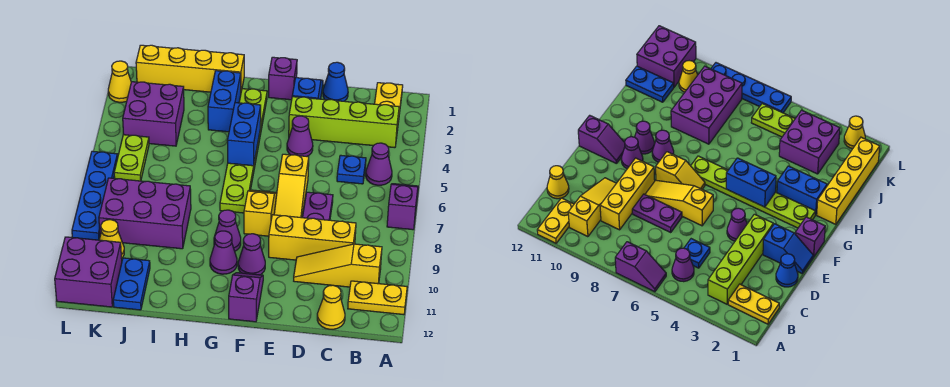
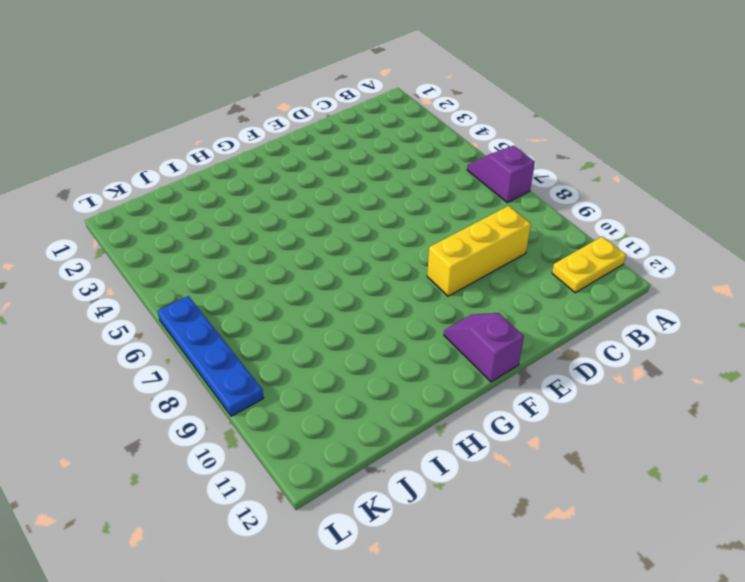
none -> yellow 1x2 plate [375,83,403,122]
none -> lime 1x4 brick [289,97,399,148]
none -> purple 1x1 cone [366,143,392,185]
none -> yellow 1x3 slope [294,244,382,287]

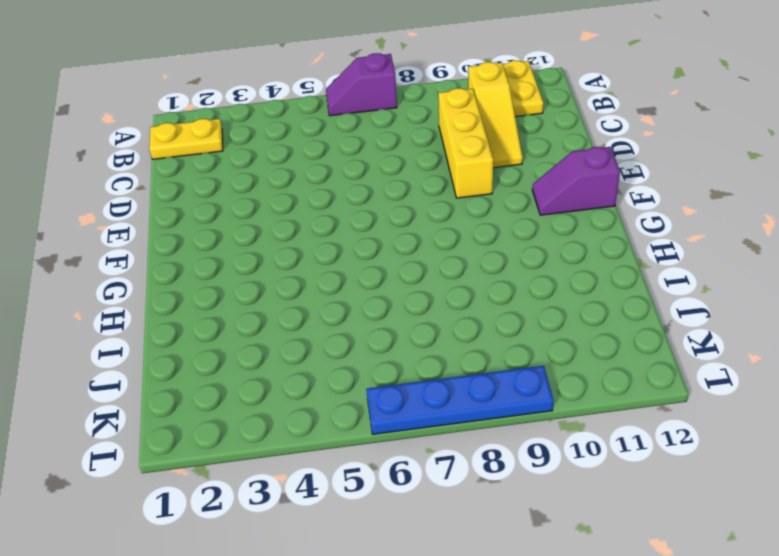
none -> lime 1x4 brick [289,97,399,148]
none -> purple 1x1 cone [366,143,392,185]
none -> blue 1x1 plate [337,155,366,184]
none -> yellow 1x1 cone [317,285,345,329]

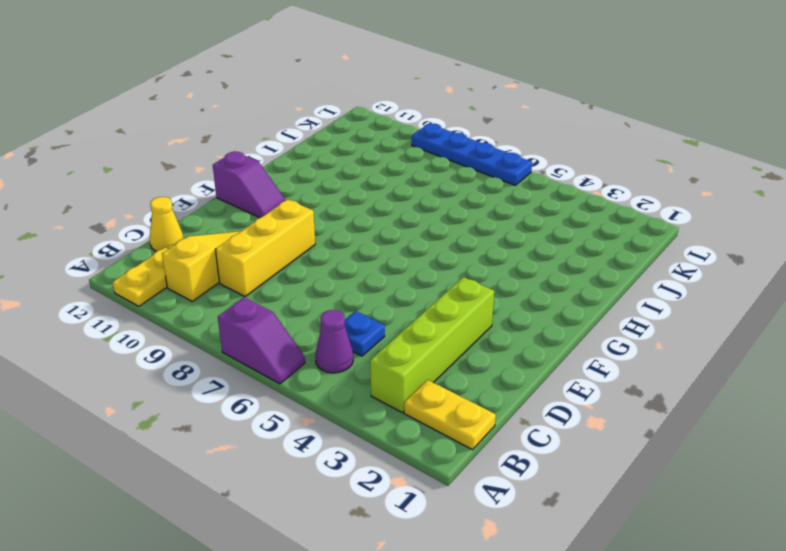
none -> blue 1x1 cone [323,62,348,101]
none -> purple 1x2 plate [303,192,333,220]
none -> blue 1x2 slope [292,78,323,99]
none -> purple 1x1 cone [287,116,313,156]

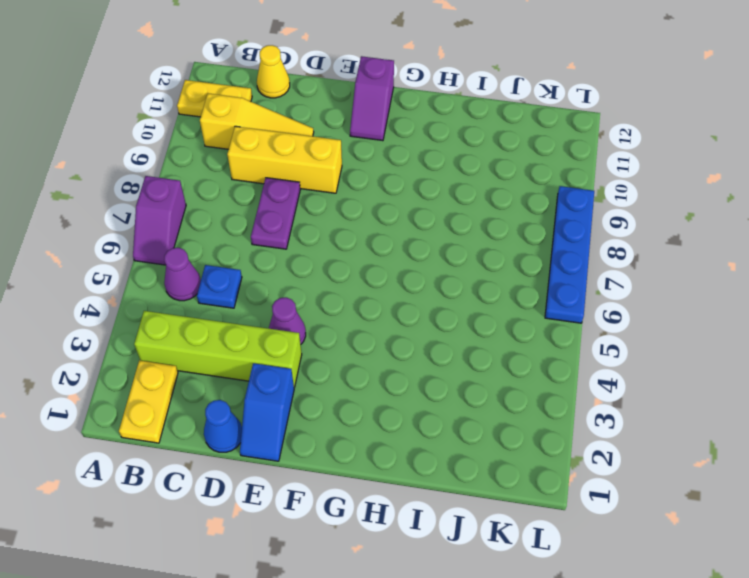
none -> yellow 1x3 slope [274,154,309,218]
none -> purple 1x1 brick [269,57,297,100]
none -> yellow 1x2 slope [244,190,277,236]
none -> purple 1x1 cone [238,234,265,275]

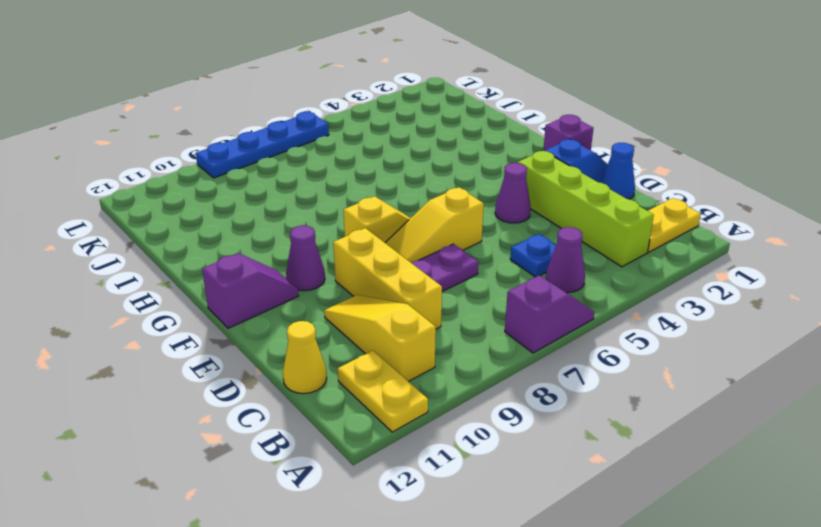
none -> lime 1x6 plate [220,89,267,213]
none -> purple 1x1 cone [214,210,241,251]
none -> purple 1x1 cone [210,231,237,274]
none -> yellow 1x4 brick [136,45,244,92]

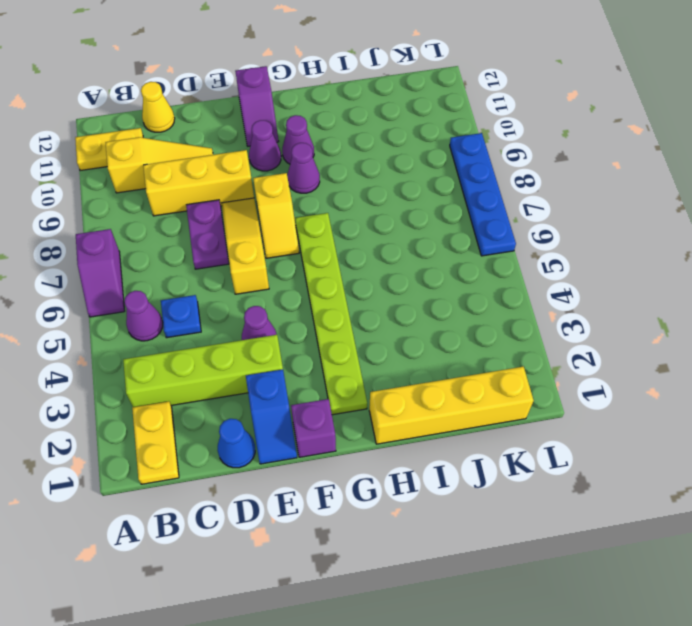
none -> blue 1x2 brick [208,71,241,132]
none -> purple 2x3 brick [99,178,191,249]
none -> purple 2x2 brick [123,82,184,146]
none -> blue 1x2 plate [113,258,150,310]

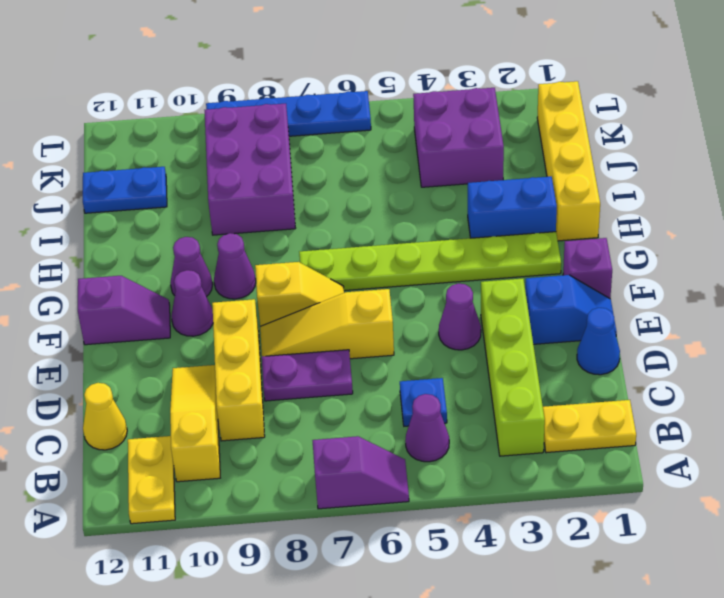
none -> lime 1x2 plate [114,135,149,181]
none -> yellow 1x1 cone [99,220,124,258]
none -> purple 2x2 brick [55,237,122,307]
none -> yellow 1x1 cone [108,61,131,102]

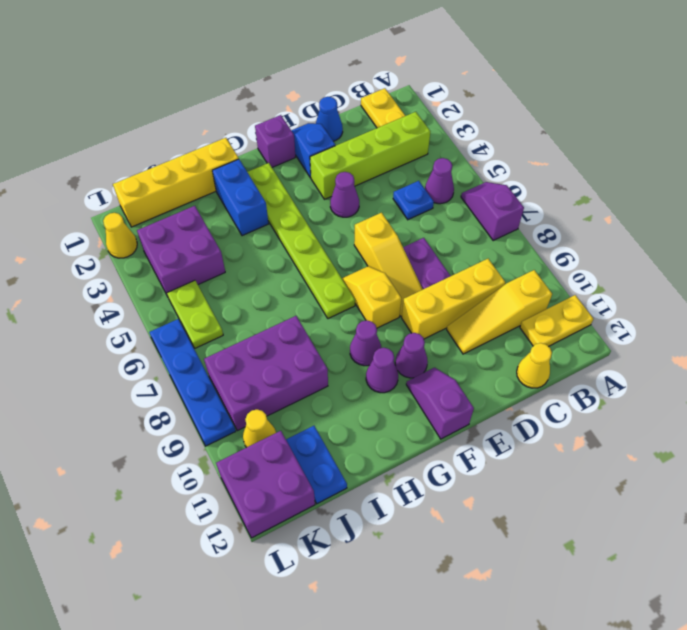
none -> blue 1x2 brick [228,103,261,166]

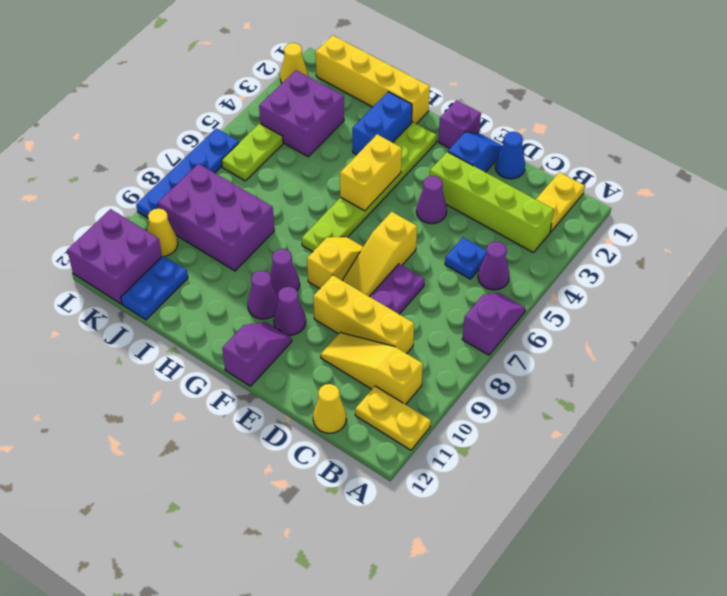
yellow 1x2 brick [340,134,402,211] -> blue 1x2 brick [228,103,261,166]

